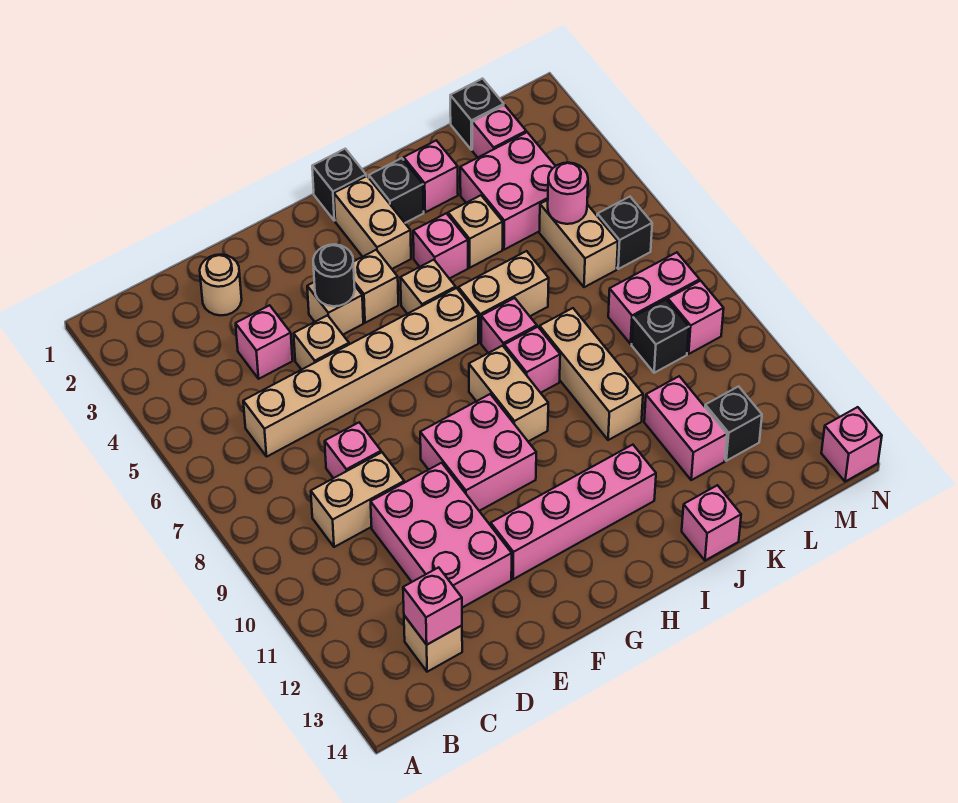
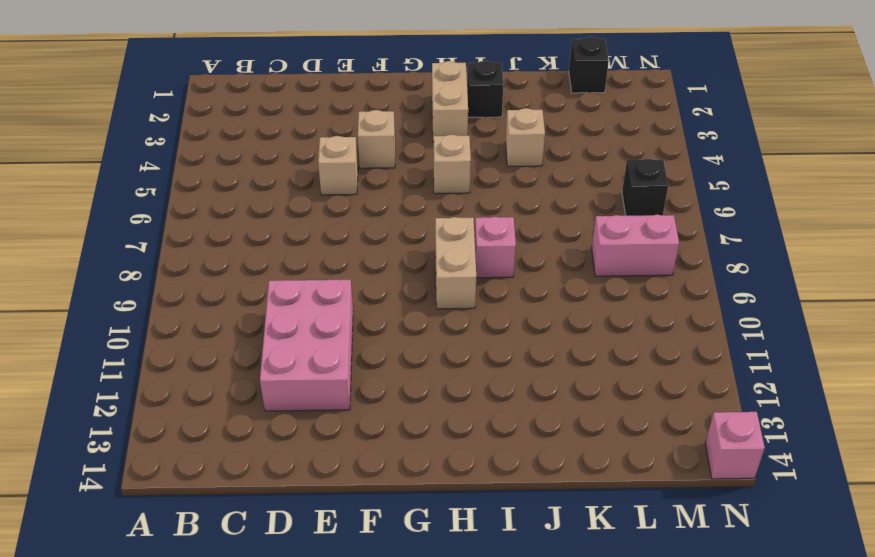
none -> tan 1x6 brick [243,288,478,456]
none -> tan 1x2 brick [311,452,404,547]
none -> tan 1x1 brick [404,616,462,672]
none -> tan 1x1 round brick [200,255,242,315]

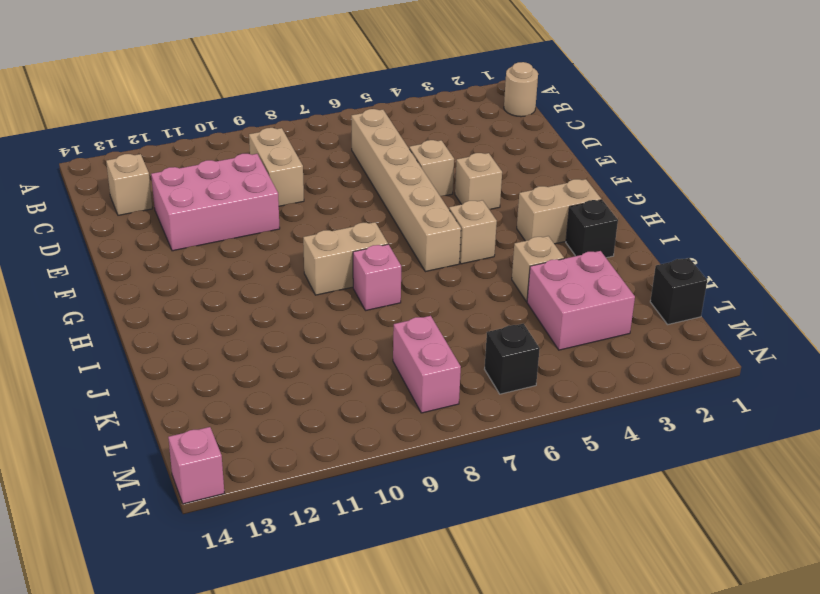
tan 1x1 round brick [504,62,538,117] -> tan 1x1 round brick moved to [200,255,242,315]
none -> pink 1x1 brick [236,305,293,379]
none -> pink 1x1 brick [325,423,381,478]
none -> pink 2x2 brick [420,394,536,511]
none -> pink 1x4 brick [491,445,656,579]

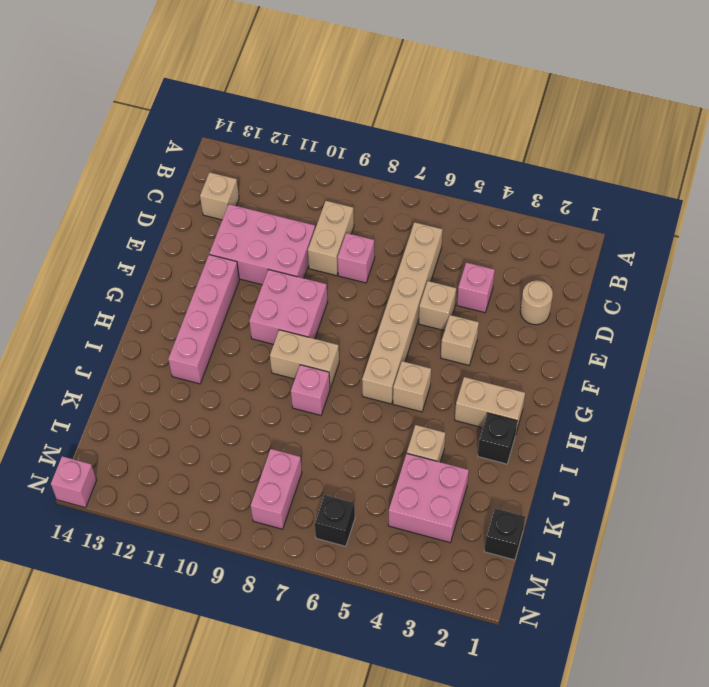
none -> tan 1x1 brick [353,250,398,323]
none -> black 1x1 brick [312,149,366,221]
none -> pink 1x1 brick [413,213,468,279]
none -> tan 1x2 brick [458,251,549,343]

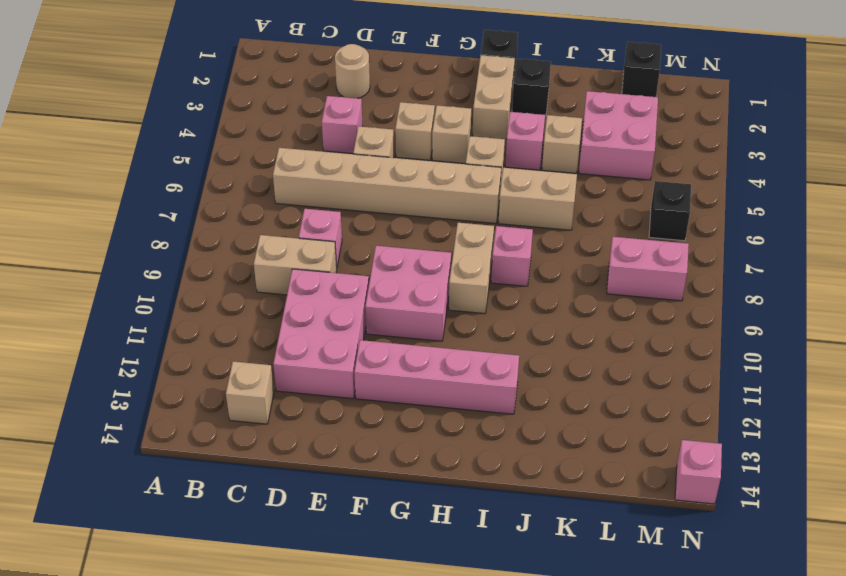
none -> pink 1x1 brick [481,298,537,353]
none -> pink 1x1 brick [404,140,458,212]
none -> tan 1x3 brick [540,308,643,440]
none -> pink 1x1 brick [682,485,741,561]

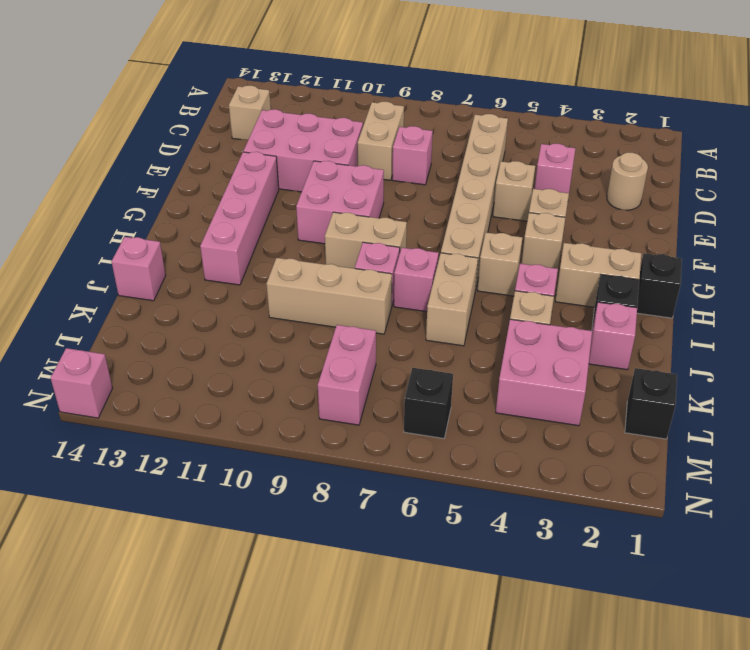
none -> pink 1x2 brick [644,376,727,480]
none -> pink 1x1 brick [472,105,526,158]
none -> tan 1x2 brick [539,200,618,287]
none -> black 1x1 brick [632,300,689,373]

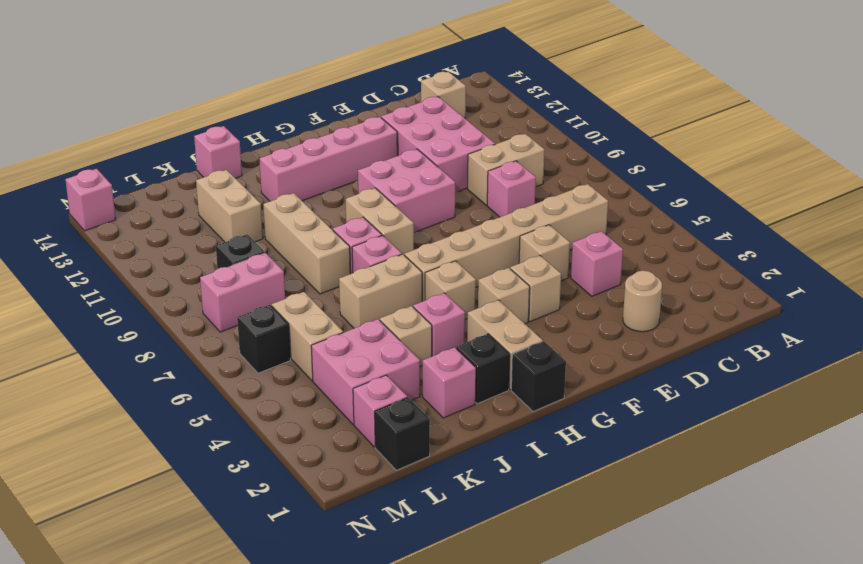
tan 1x2 brick [196,170,263,242] -> pink 1x2 brick [644,376,727,480]
none -> black 1x1 brick [705,386,762,461]
none -> pink 1x1 brick [668,281,724,354]
none -> pink 1x1 brick [403,567,462,645]
none -> black 1x1 round brick [313,244,355,306]

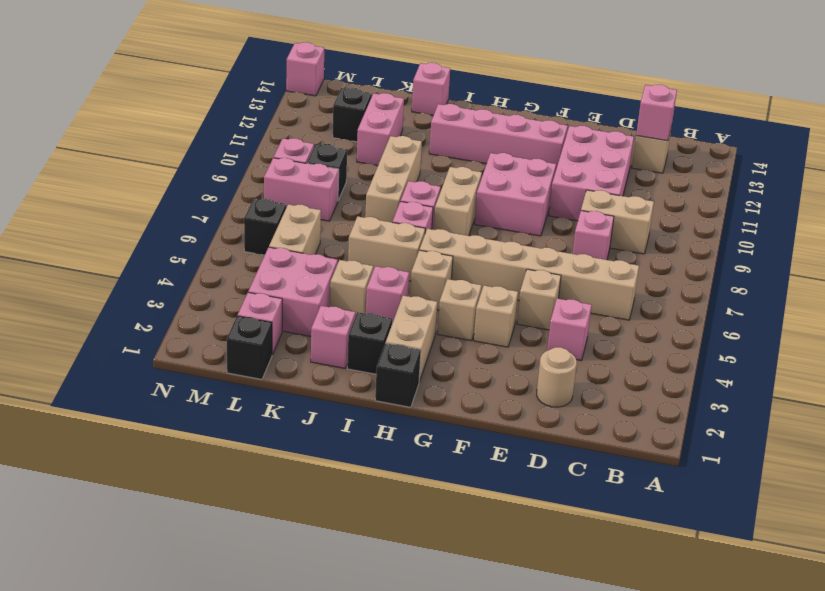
none -> black 1x1 round brick [313,244,355,306]
none -> pink 1x1 round brick [548,163,588,224]

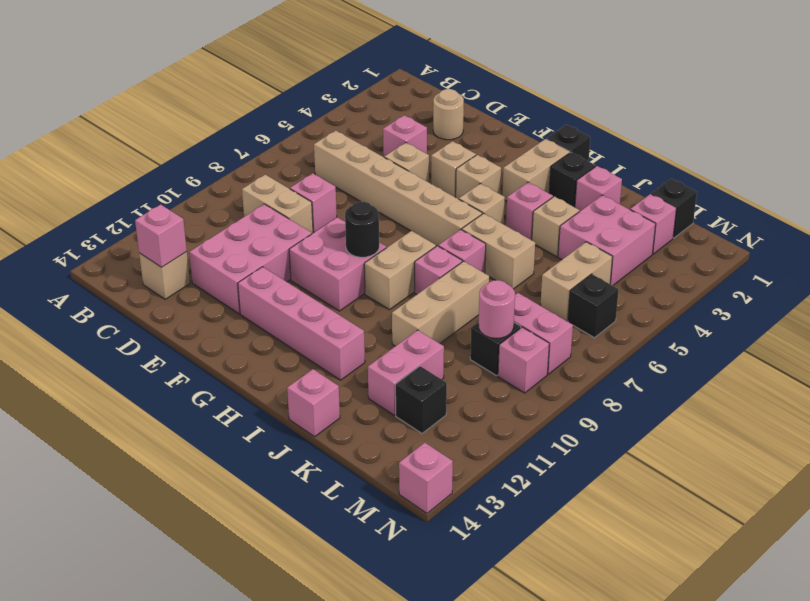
black 1x1 round brick [345,202,379,257] -> black 1x1 round brick moved to [313,244,355,306]
pink 1x1 round brick [479,280,515,338] -> pink 1x1 round brick moved to [548,163,588,224]

